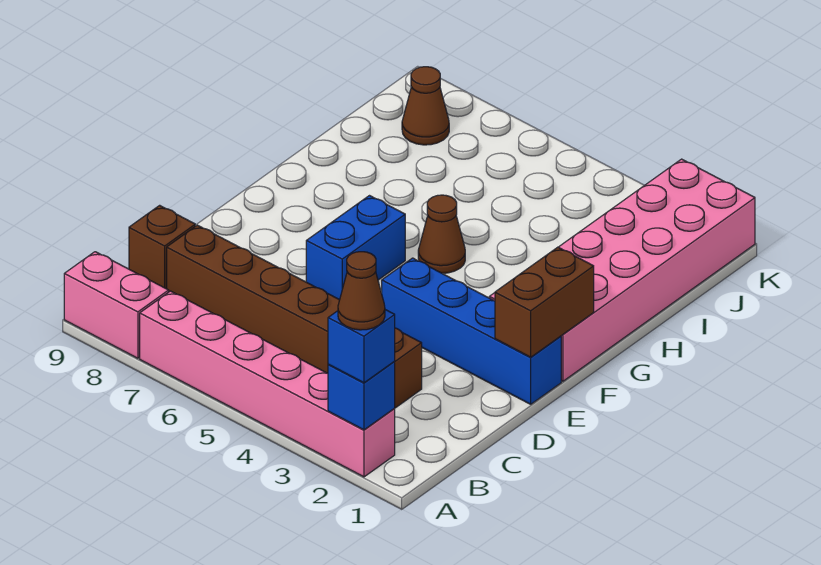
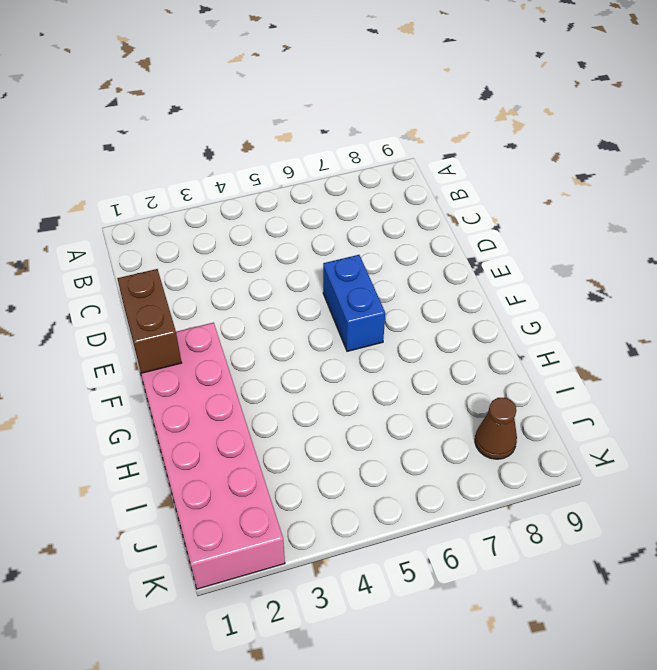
none -> pink 1x6 brick [140,291,395,477]
none -> pink 1x2 brick [64,252,169,358]
none -> brown 1x6 brick [167,225,422,408]

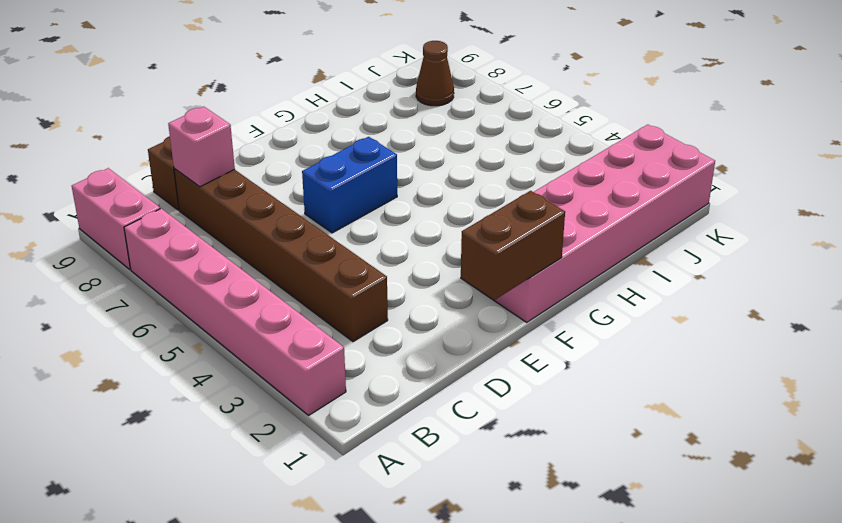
pink 1x1 brick [168,107,235,187] -> none
none -> blue 1x4 brick [382,258,561,404]
none -> brown 1x1 cone [418,195,465,273]
none -> blue 1x1 brick [328,361,395,430]

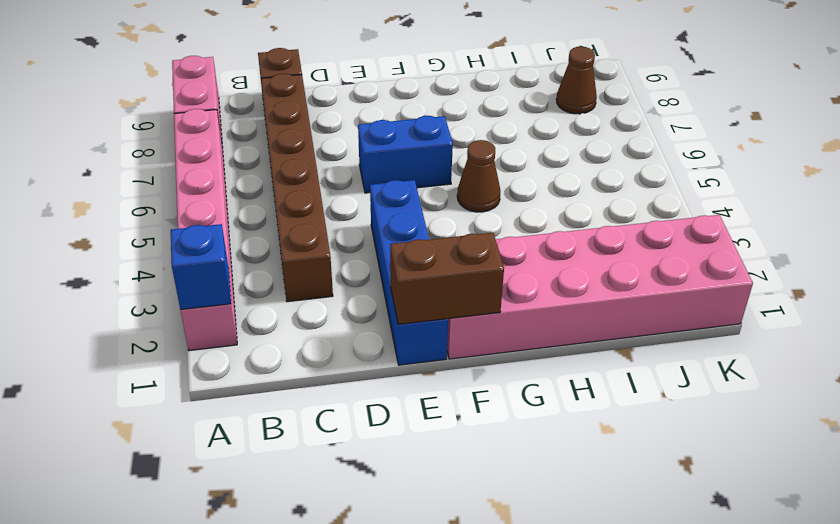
none -> blue 1x1 brick [328,310,395,383]
none -> brown 1x1 cone [338,252,385,330]

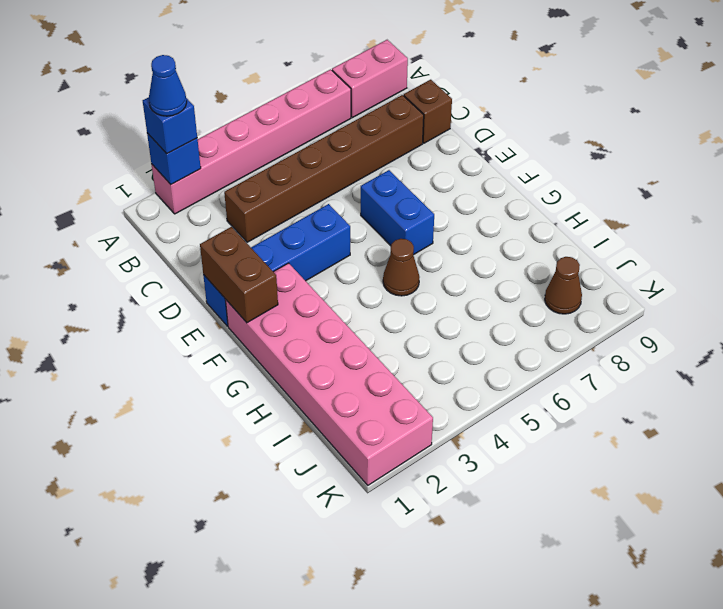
blue 1x1 cone [149,55,187,116] -> brown 1x1 cone [338,252,385,330]

